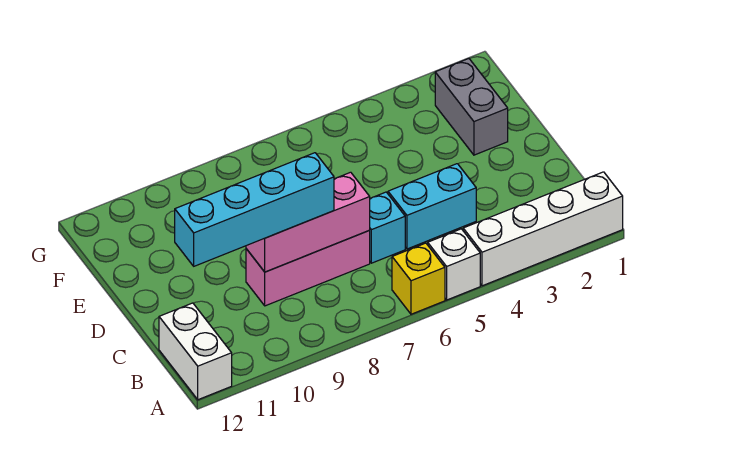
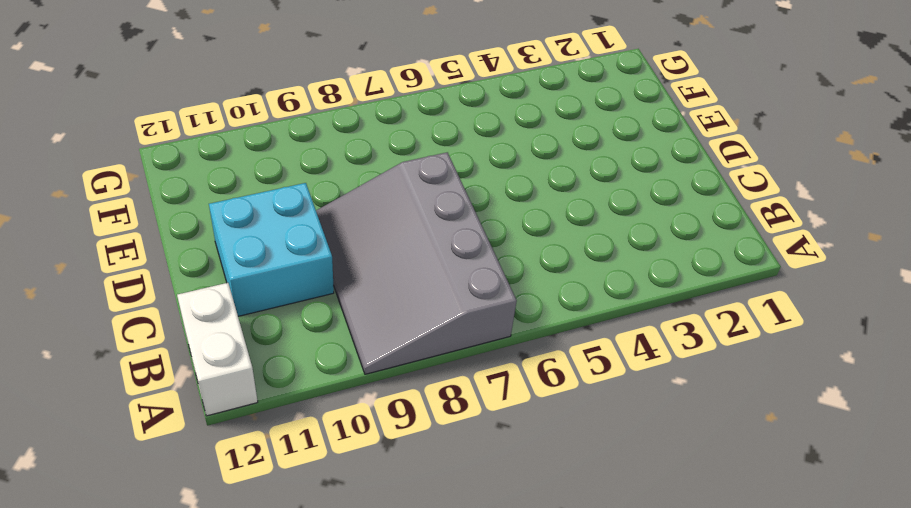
grey 3x4 slope [316,152,517,374] -> pink 1x3 brick [246,231,370,306]
cyan 2x2 brick [209,183,334,316] -> none
none -> white 1x4 brick [463,172,623,286]
none -> white 1x1 brick [428,229,480,300]

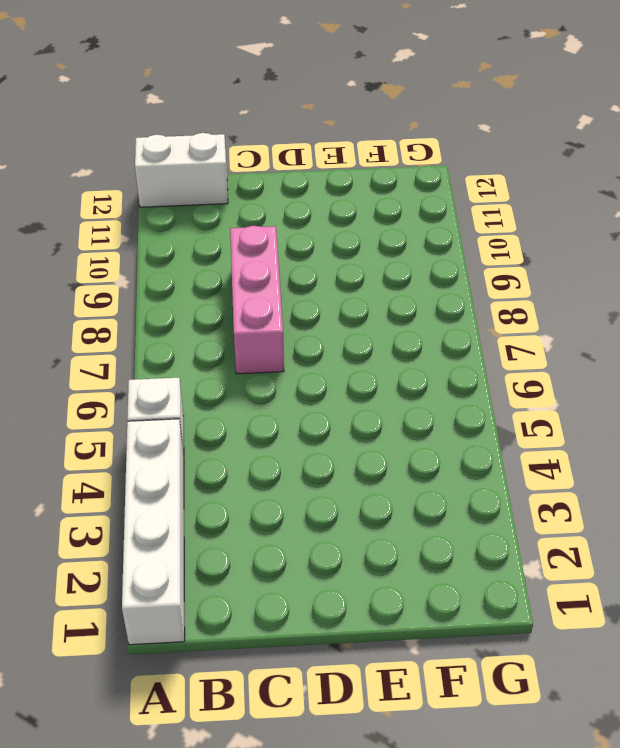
none -> yellow 1x1 brick [392,243,445,314]
none -> cyan 1x2 brick [388,164,476,249]

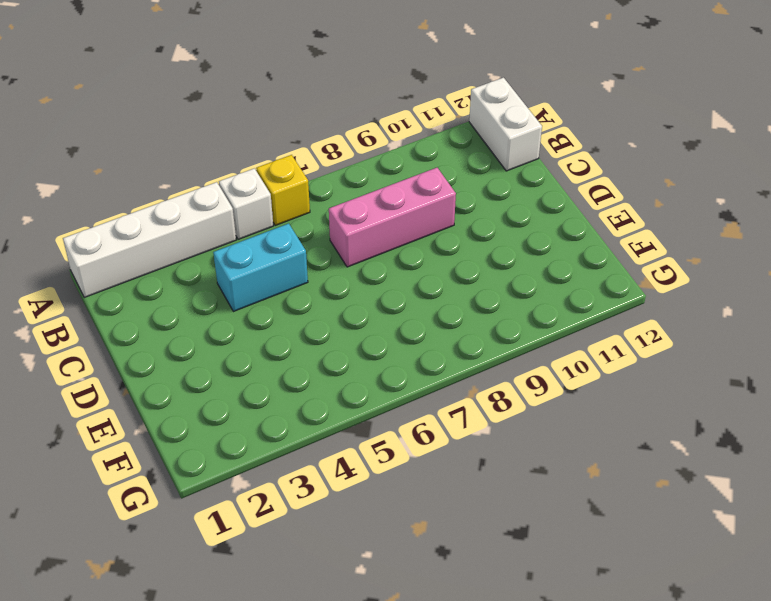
none -> cyan 1x1 brick [369,192,405,263]
none -> grey 1x2 brick [435,59,508,155]

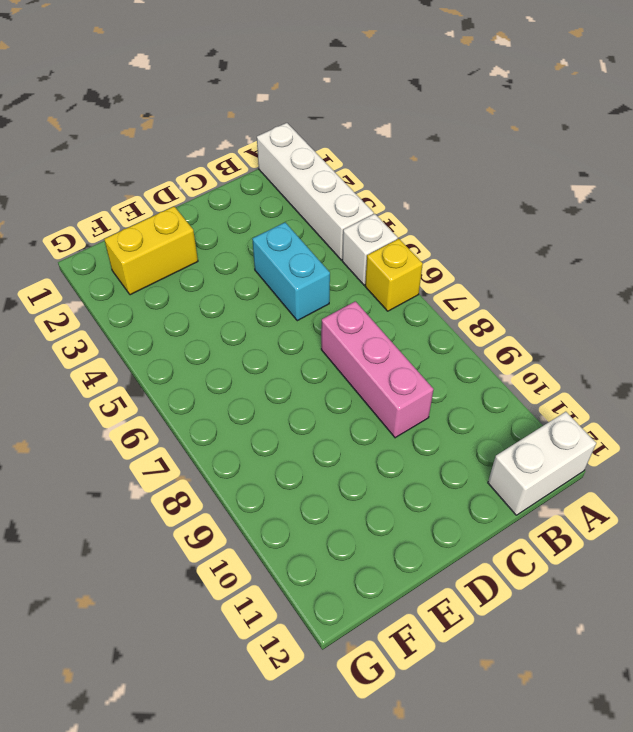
yellow 1x2 brick [104,207,198,295] -> grey 1x2 brick [435,59,508,155]
none -> cyan 1x1 brick [369,192,405,263]
none -> pink 1x3 brick [246,172,370,272]

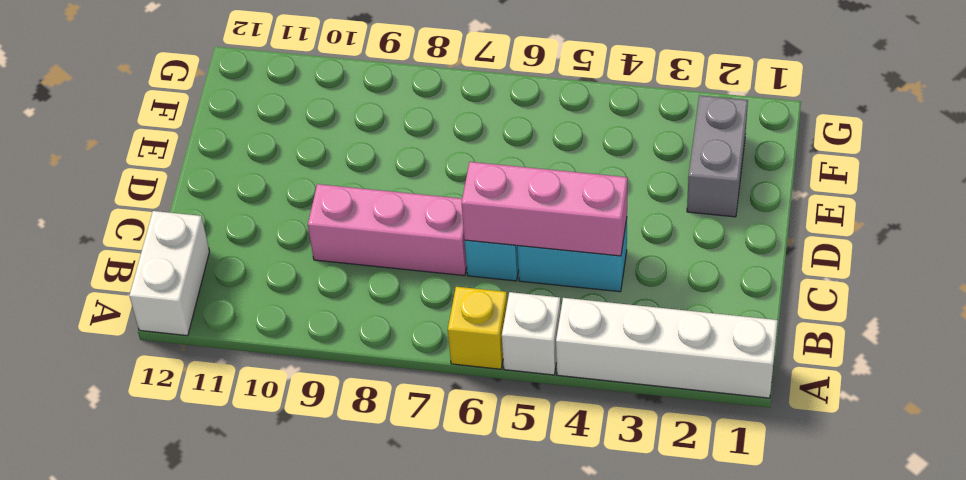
pink 1x3 brick [461,162,627,256] -> pink 1x3 brick moved to [246,172,370,272]
none -> cyan 1x4 brick [175,153,334,266]

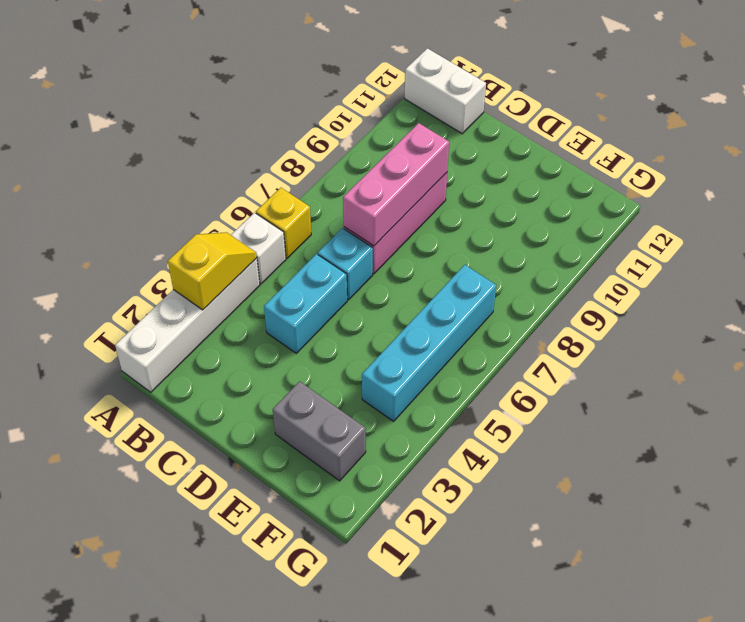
yellow 1x2 slope [168,232,257,310] -> none
cyan 1x4 brick [362,265,496,421] -> cyan 1x4 brick moved to [175,153,334,266]

